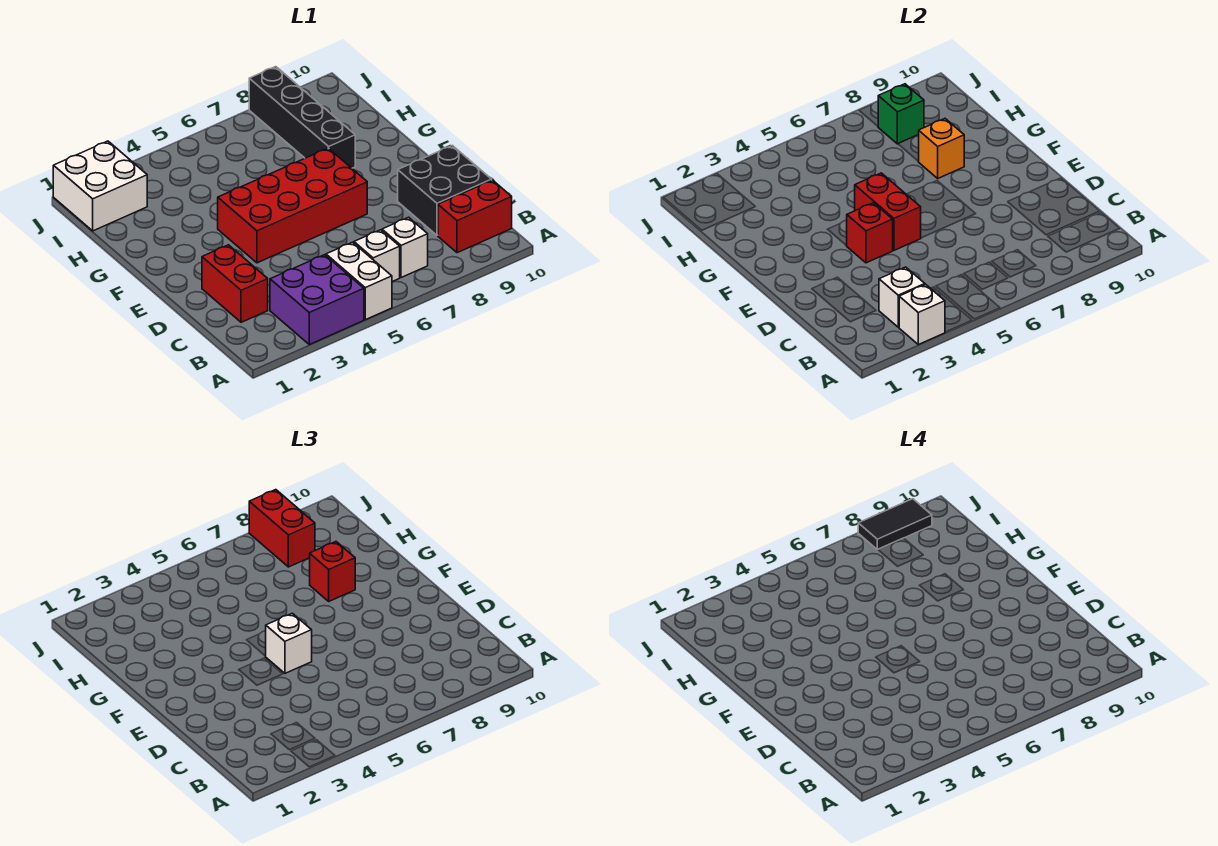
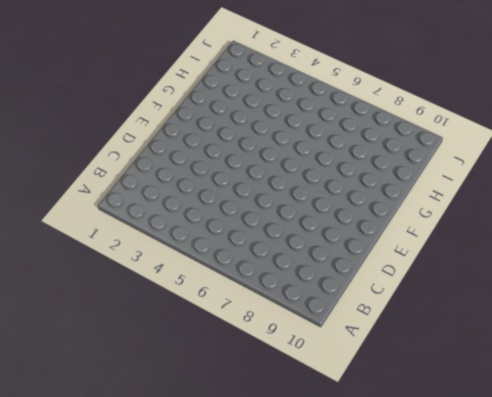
none -> purple 2x2 brick [270,255,364,345]
none -> white 1x2 brick [326,242,392,320]
none -> white 1x1 brick [354,230,400,282]

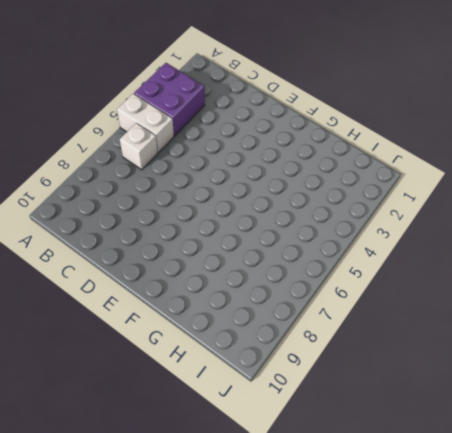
none -> white 1x1 brick [382,217,428,278]
none -> red 1x2 brick [438,180,512,253]
none -> red 1x2 brick [202,245,268,322]

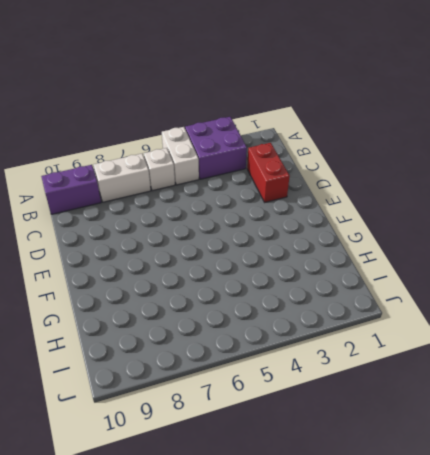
white 1x2 brick [94,154,151,202] -> white 1x1 brick [382,217,428,278]
purple 1x2 brick [41,165,101,214] -> red 1x2 brick [438,180,512,253]
none -> black 2x2 brick [398,145,492,235]
none -> red 2x4 brick [218,148,367,263]
none -> black 1x4 brick [249,67,355,168]

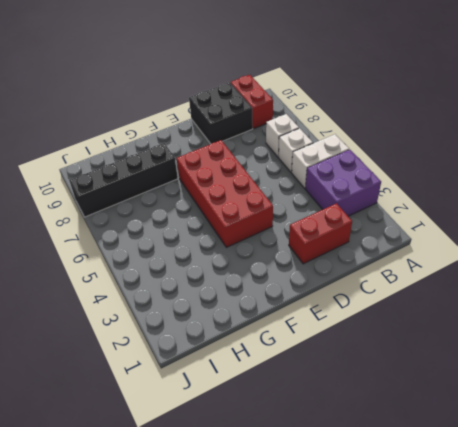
none -> white 2x2 brick [53,141,147,231]
none -> white 1x1 brick [899,284,945,345]
none -> white 1x1 brick [879,267,925,327]

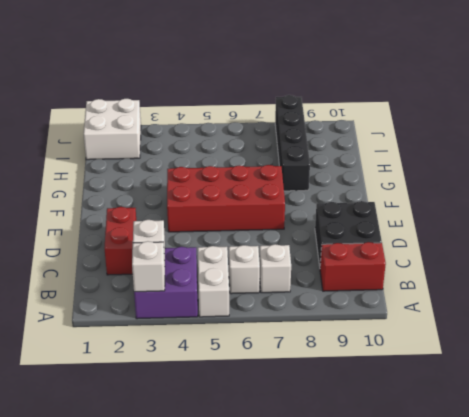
none -> red 1x1 brick [846,203,893,263]
none -> red 1x2 brick [855,173,921,250]
none -> orange 1x1 brick [918,119,964,178]

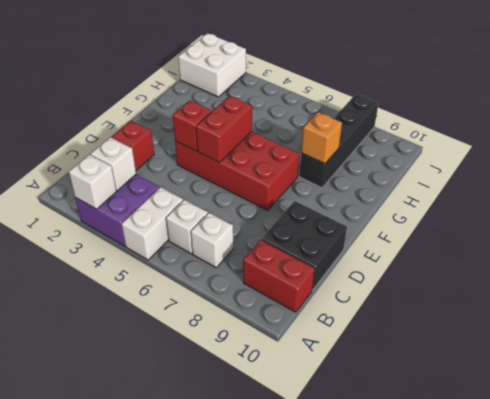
none -> green 1x1 brick [878,84,924,144]
none -> white 1x1 brick [266,613,312,673]
none -> red 1x1 brick [310,542,355,601]

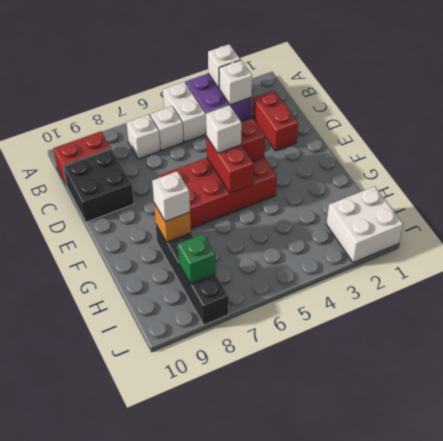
white 1x1 brick [152,171,190,222] -> red 1x1 brick [310,542,355,601]
none -> red 1x2 brick [249,490,315,567]
none -> black 1x2 tile [858,499,932,550]

